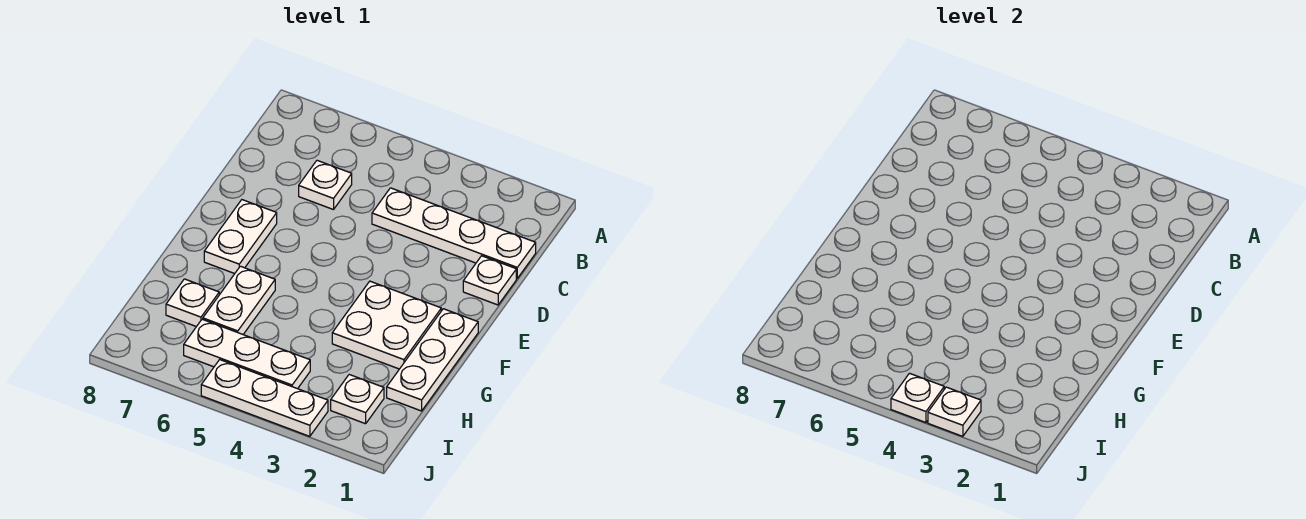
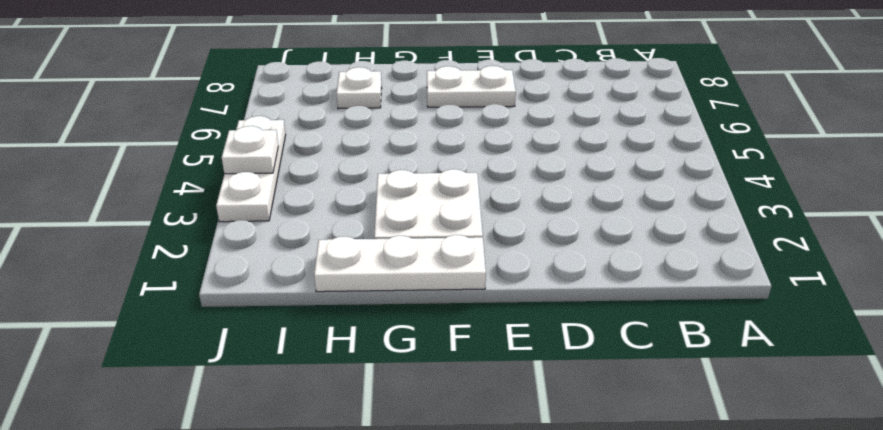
none -> white 1x4 plate [372,188,536,278]
none -> white 1x1 plate [299,160,352,210]
none -> white 1x1 plate [463,256,516,305]

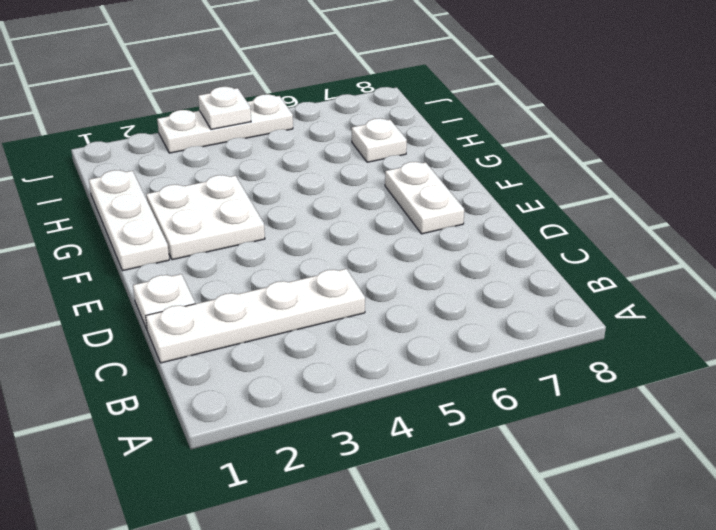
none -> white 1x1 plate [299,160,352,210]
none -> white 1x2 plate [203,266,275,334]
none -> white 1x1 plate [331,375,384,424]

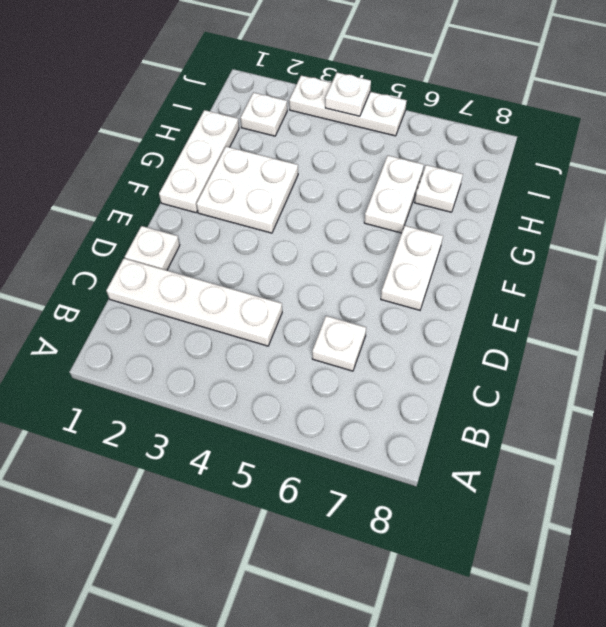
none -> white 1x3 plate [184,319,310,389]
none -> white 1x1 plate [928,387,981,436]

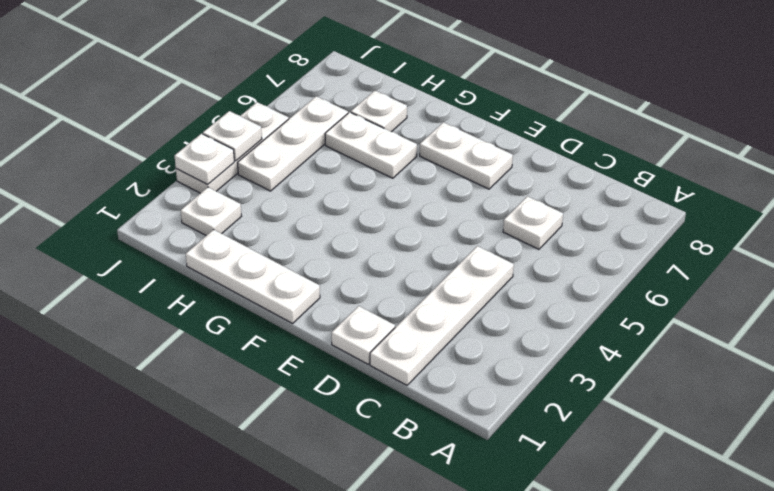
none -> white 2x2 plate [332,281,441,369]

